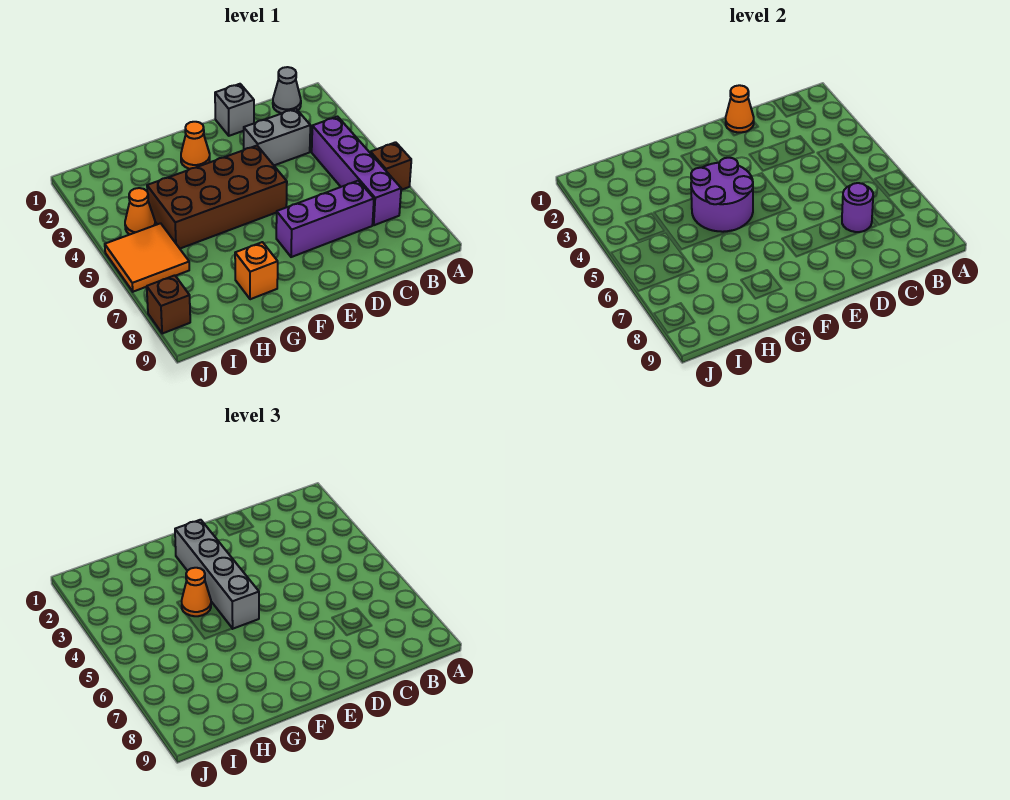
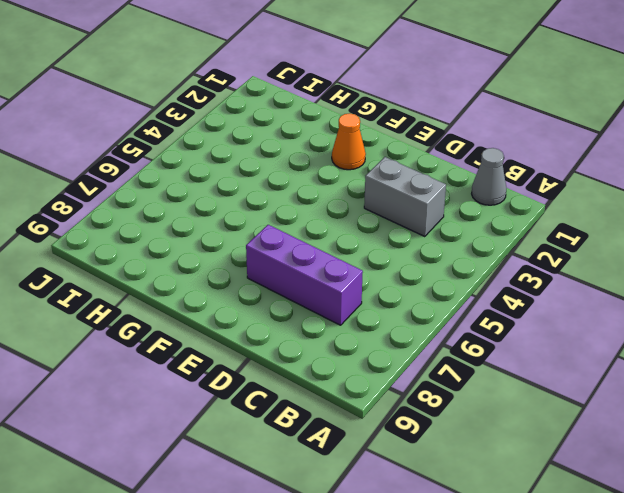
none -> brown 1x1 brick [370,142,411,190]
none -> purple 1x4 brick [312,117,401,225]
none -> grey 1x1 brick [215,84,254,136]

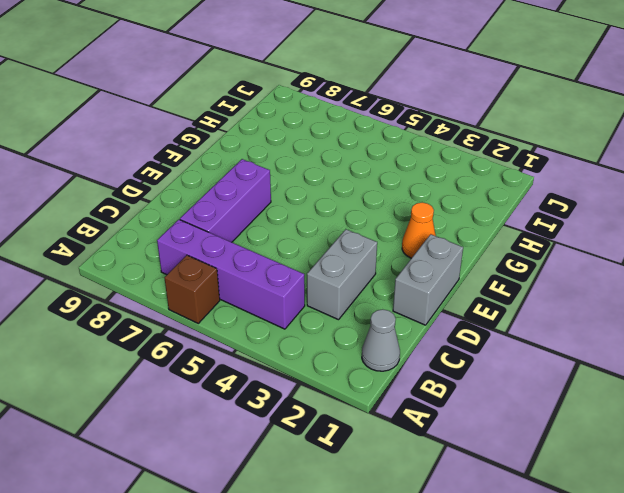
grey 1x2 brick [393,234,463,325] -> grey 1x1 brick [215,84,254,136]
none -> brown 2x4 brick [147,146,287,248]
none -> orange 1x1 brick [235,242,278,299]
none -> orange 1x1 cone [125,188,155,235]

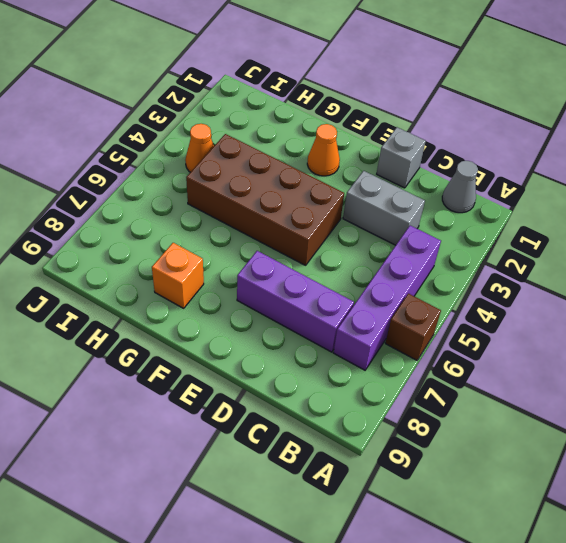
none -> orange 2x2 tile [105,223,189,292]
none -> brown 1x1 brick [147,275,190,334]
none -> purple 1x1 round brick [842,183,873,232]

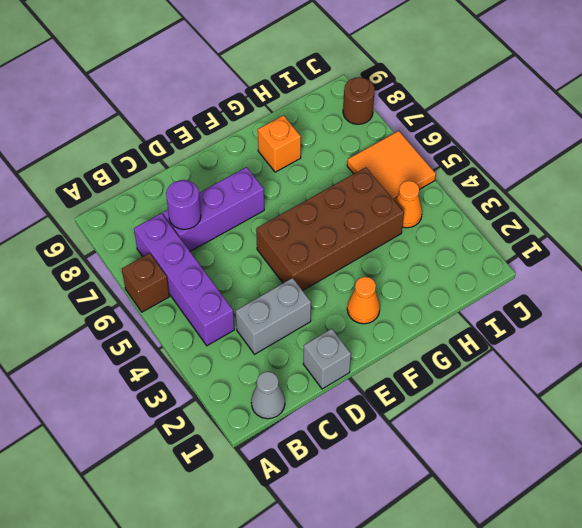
brown 1x1 round brick [343,77,375,124] -> brown 1x1 brick [147,275,190,334]
none -> orange 1x1 cone [726,85,754,132]
none -> purple 2x2 round brick [691,158,753,232]
none -> grey 1x4 brick [175,520,259,629]

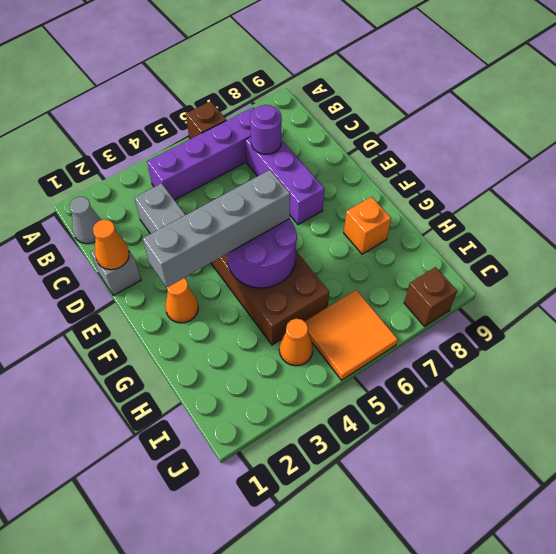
none -> orange 1x1 cone [182,568,211,616]

